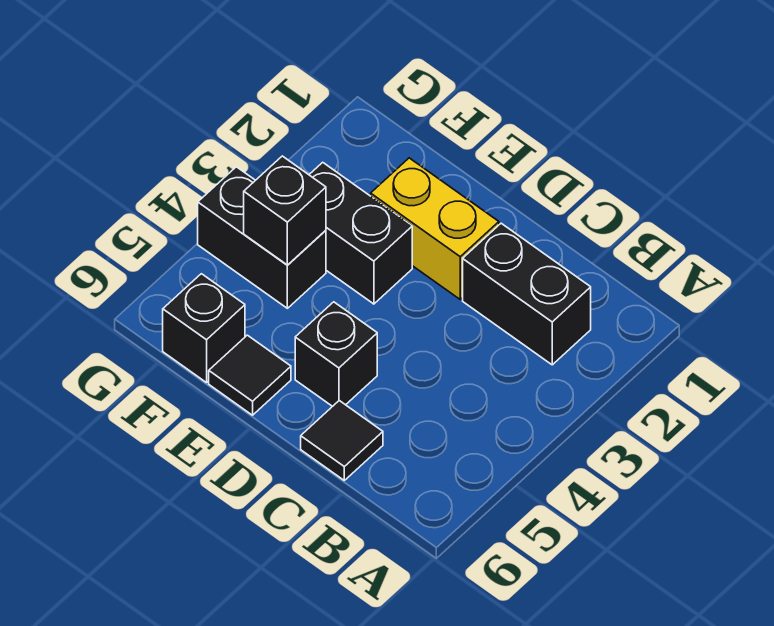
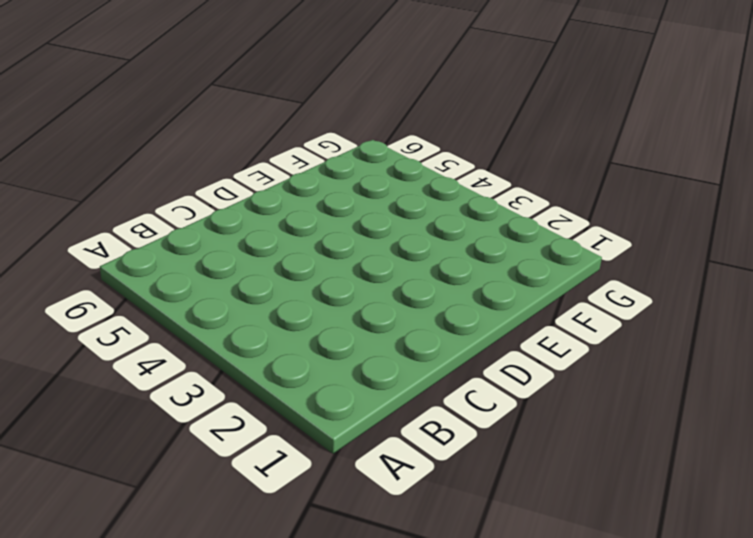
none -> black 1x2 brick [463,223,591,365]
none -> black 1x1 tile [301,401,383,480]

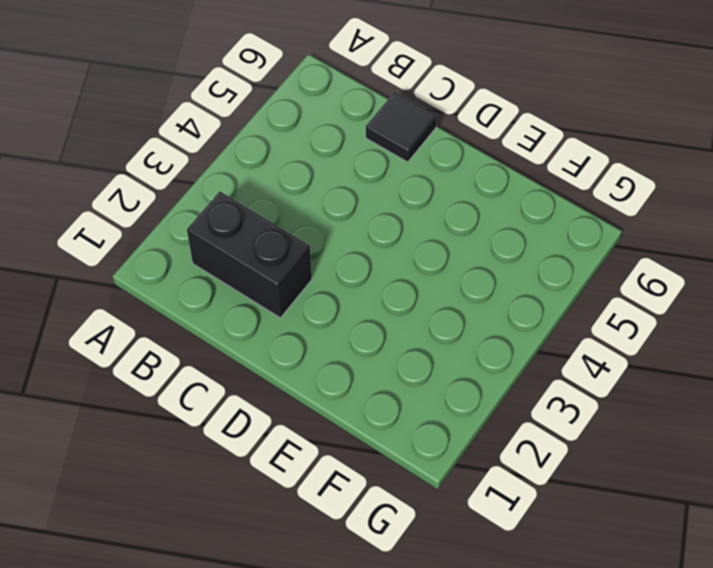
none -> yellow 1x2 brick [371,158,499,299]
none -> black 1x1 brick [295,302,377,406]

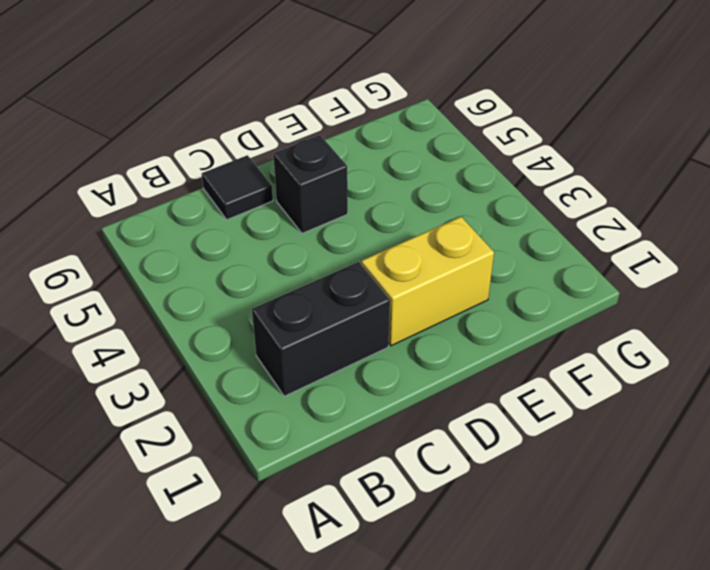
none -> black 1x2 brick [309,162,412,304]
none -> black 1x1 tile [209,335,291,415]

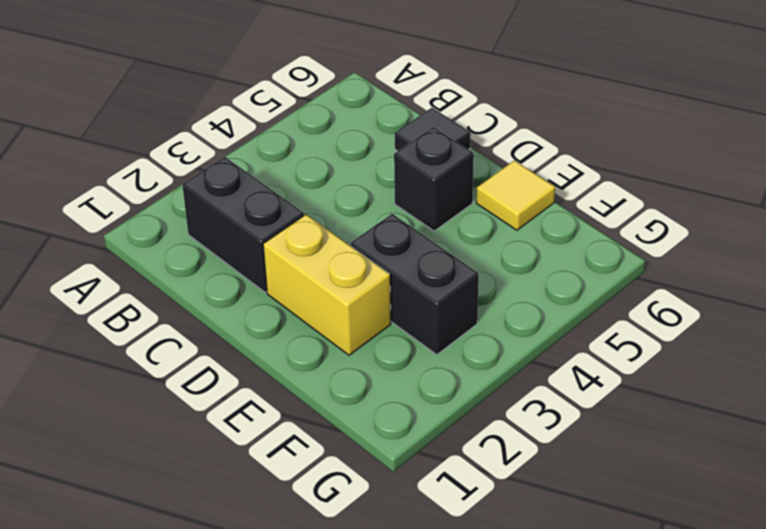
yellow 1x1 tile [476,160,555,230] -> black 1x1 tile [209,335,291,415]
none -> black 1x2 brick [198,167,326,308]
none -> black 1x1 brick [163,274,245,383]

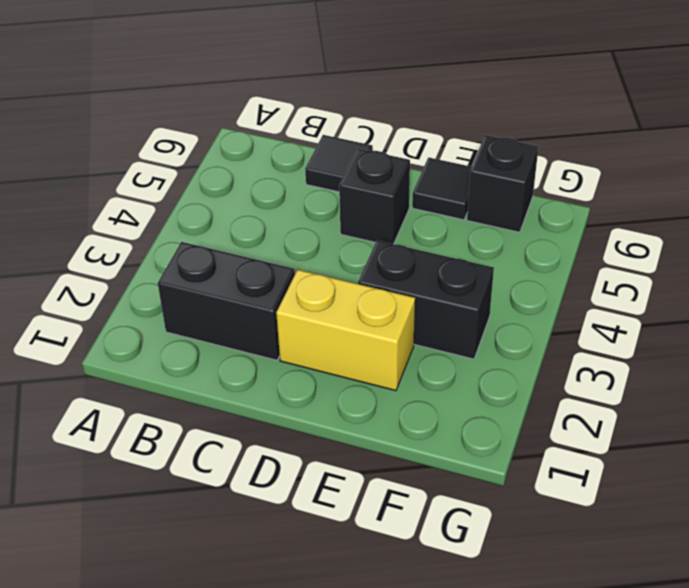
none -> black 1x2 brick [198,167,326,308]
none -> black 1x1 brick [244,156,326,265]

